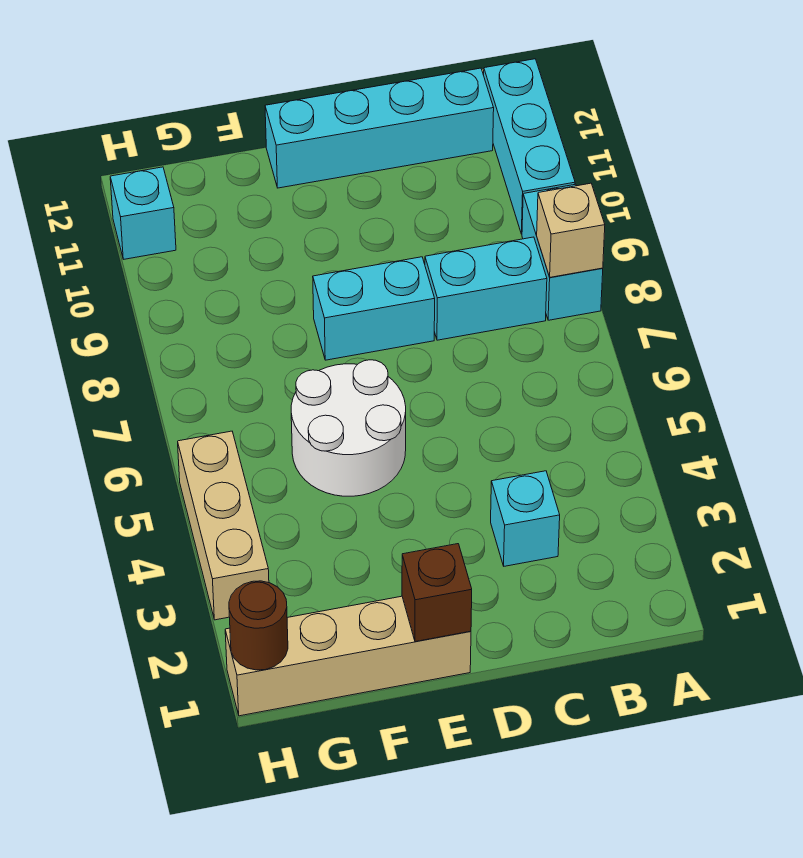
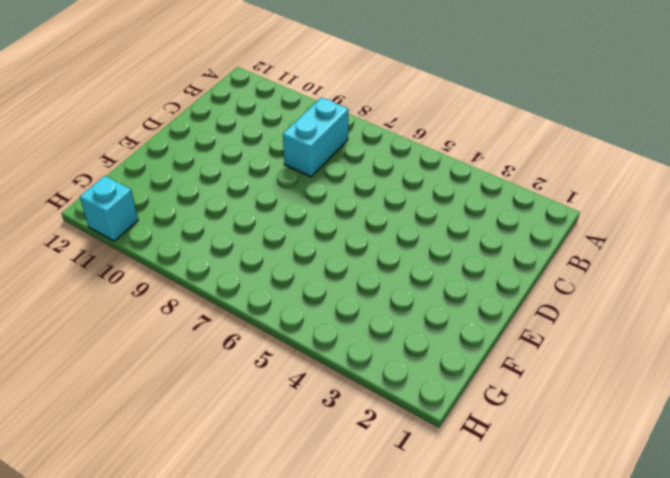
none -> cyan 1x2 brick [522,184,603,320]
none -> cyan 1x3 brick [484,59,575,234]
none -> cyan 1x4 brick [265,68,494,188]

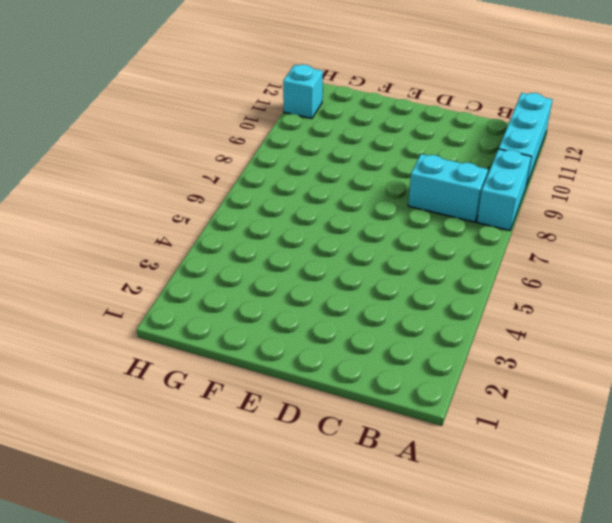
none -> cyan 1x4 brick [265,68,494,188]
none -> cyan 1x1 brick [491,471,560,566]
none -> cyan 1x2 brick [313,257,435,360]

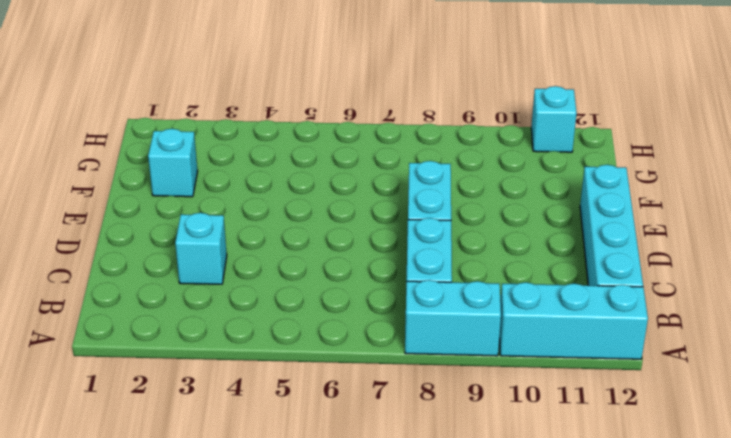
cyan 1x1 brick [148,129,198,197] -> none
none -> tan 1x4 brick [225,596,471,716]
none -> white 2x2 round brick [291,360,406,496]
none -> tan 1x3 brick [178,431,269,620]

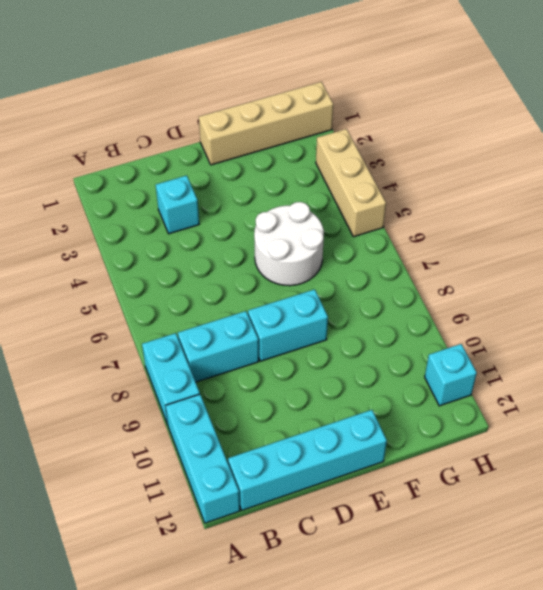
none -> tan 1x1 brick [537,183,605,277]
none -> brown 1x1 brick [402,544,472,642]
none -> brown 1x1 round brick [229,581,288,670]

